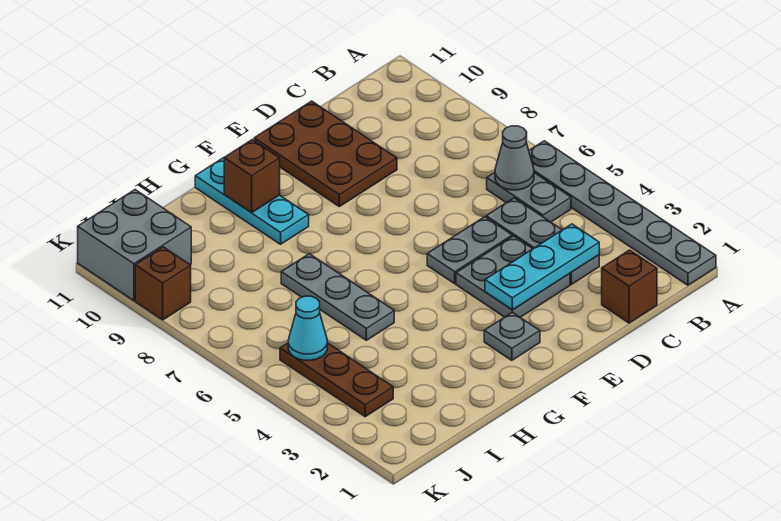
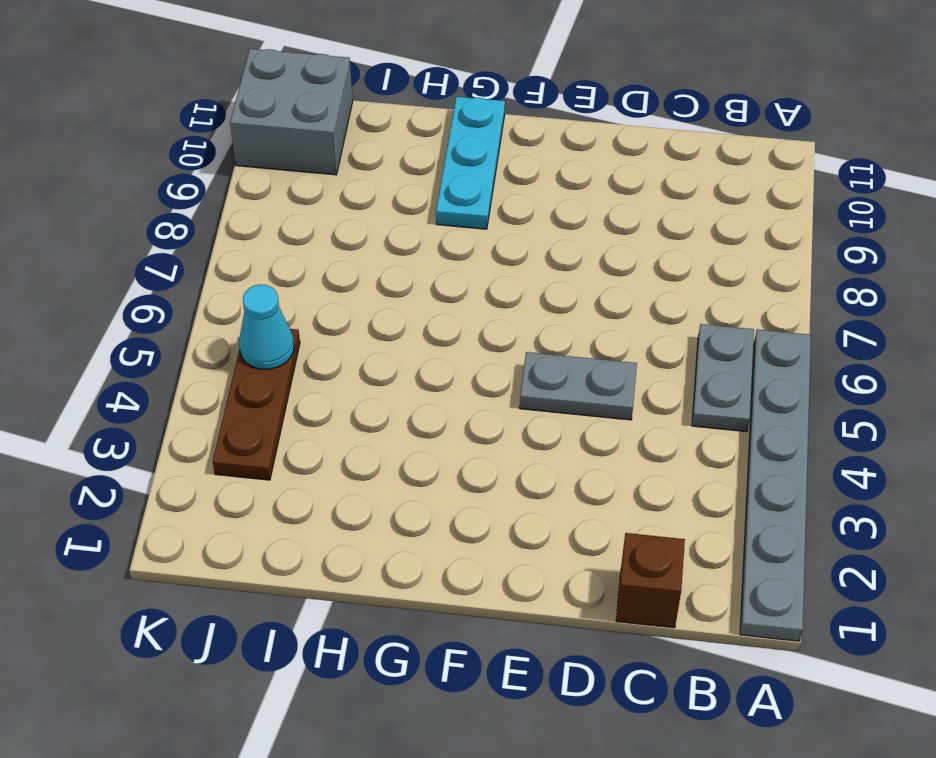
none -> grey 1x3 plate [486,198,599,284]
none -> grey 2x2 plate [456,236,570,317]
none -> brown 2x3 plate [254,101,397,207]

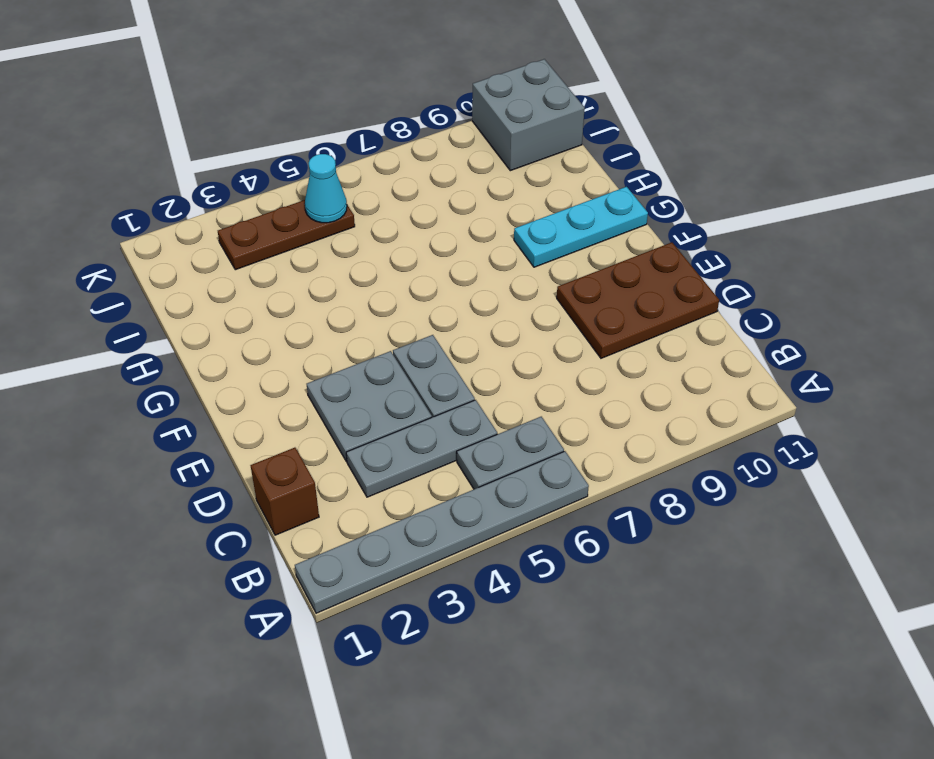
none -> grey 1x1 plate [484,312,540,360]
none -> grey 1x3 plate [281,254,394,340]
none -> brown 1x1 brick [135,247,191,320]

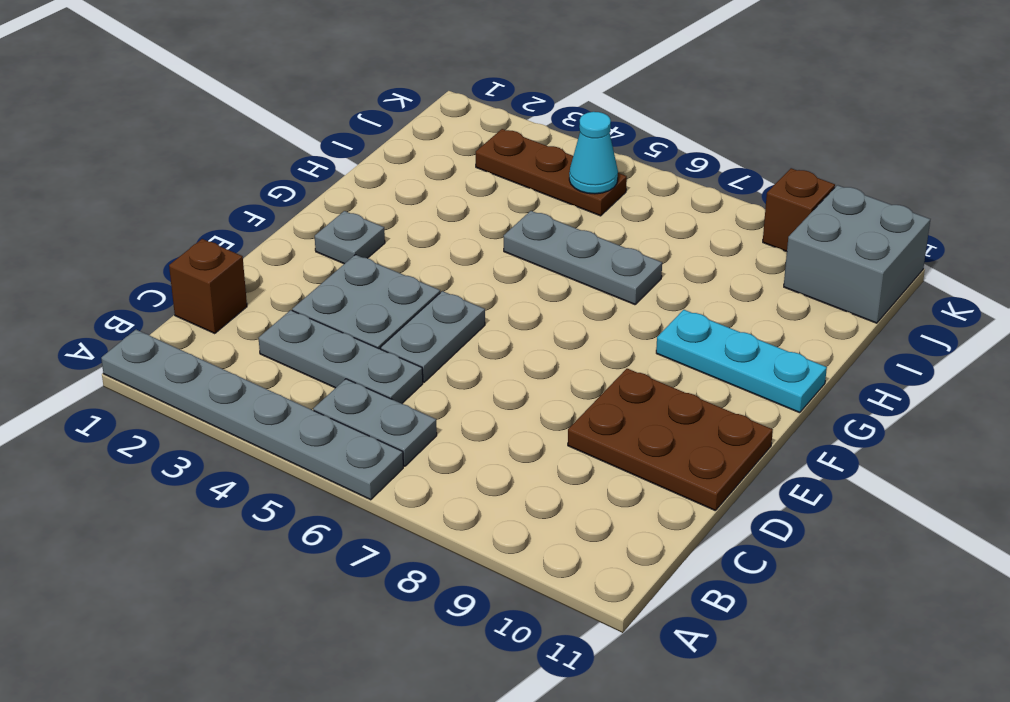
none -> grey 1x1 cone [495,126,534,190]
none -> cyan 1x3 plate [485,224,599,310]
none -> brown 1x1 brick [224,140,280,213]

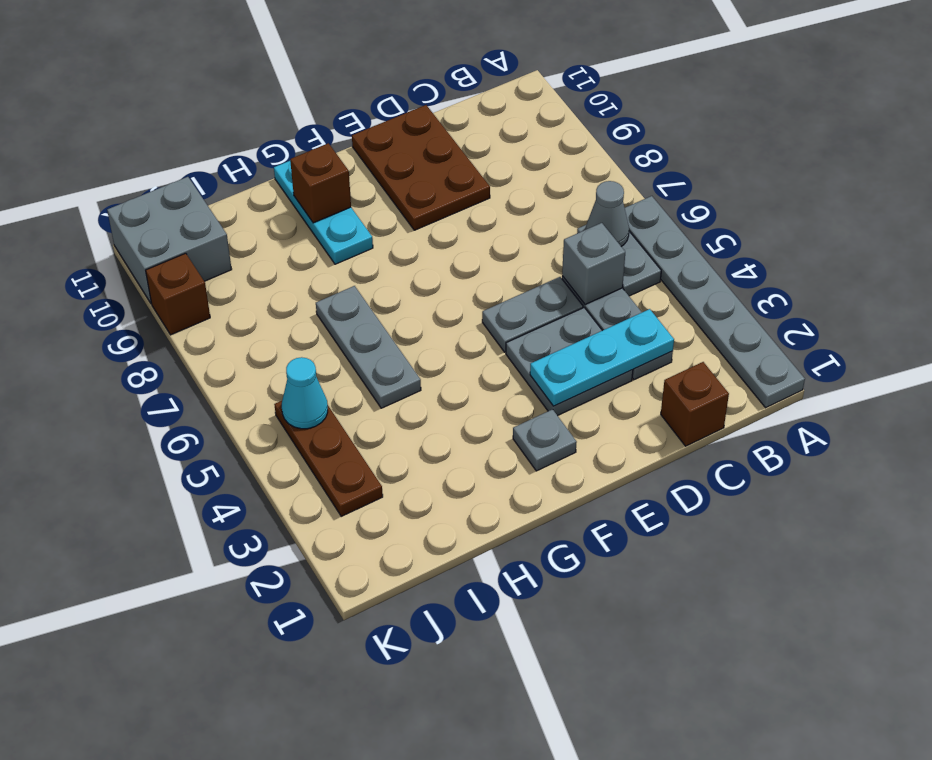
grey 1x1 brick [562,223,625,305] -> none

